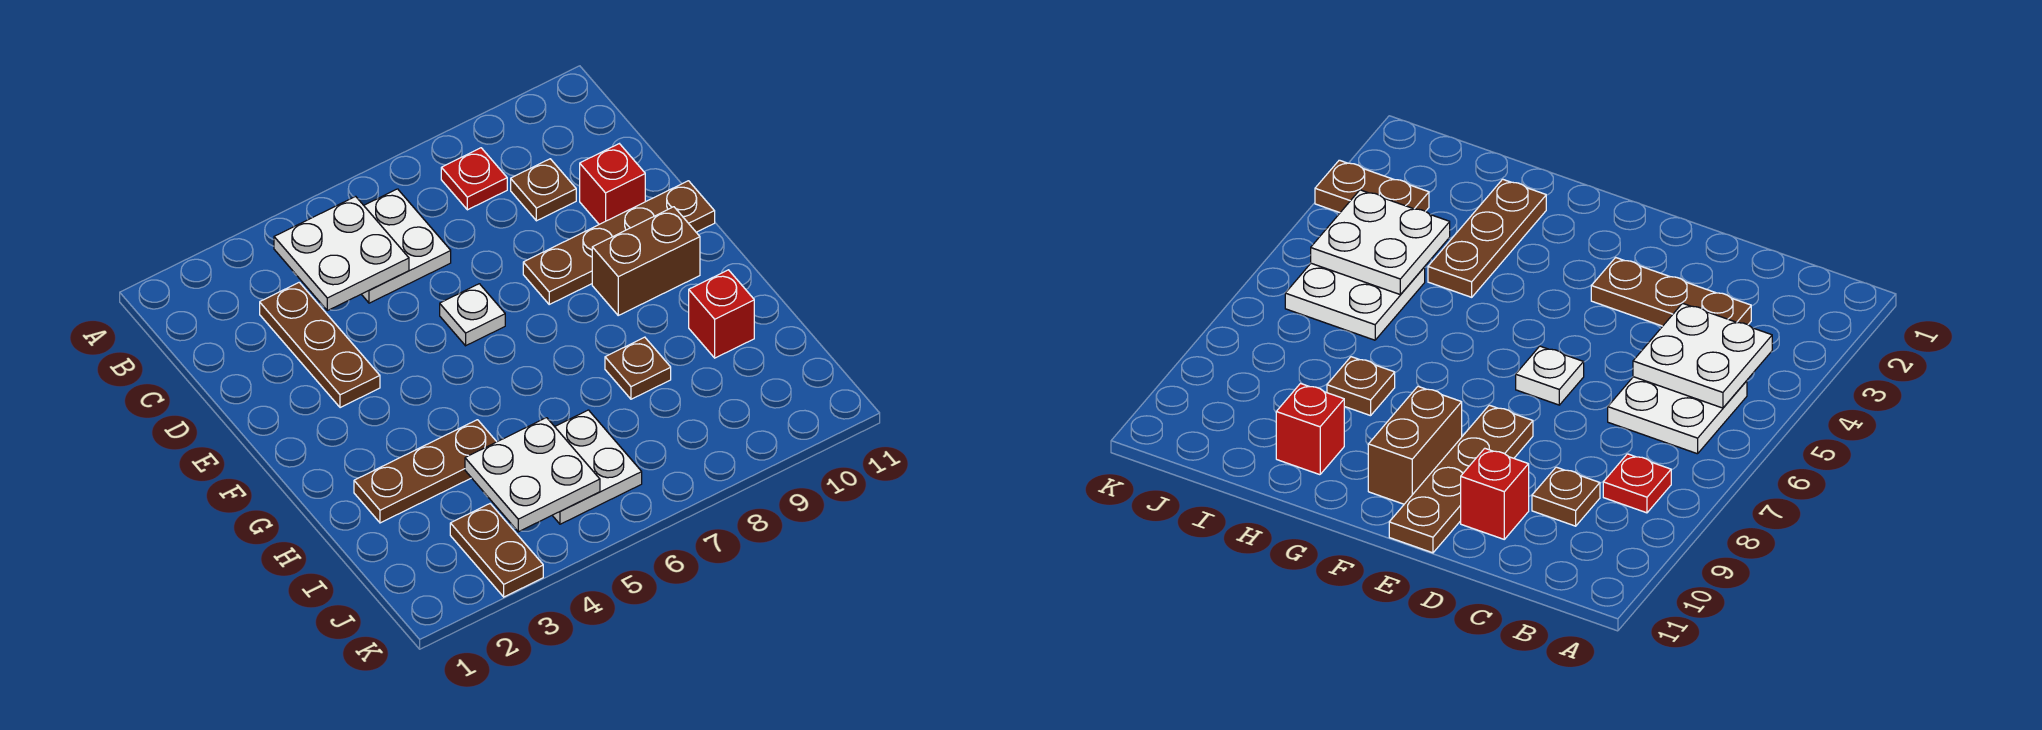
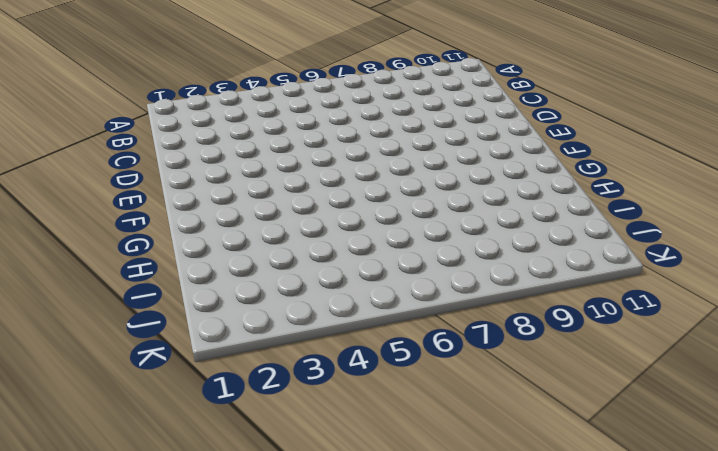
none -> white 2x2 plate [361,189,451,303]
none -> red 1x1 plate [441,148,507,210]
none -> brown 1x3 plate [260,282,380,408]

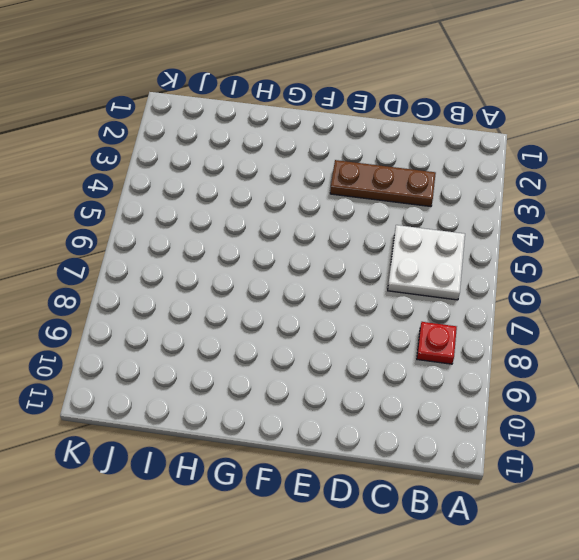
none -> brown 1x1 plate [511,159,576,221]
none -> red 1x1 brick [580,144,645,224]
none -> white 1x1 plate [440,284,505,346]

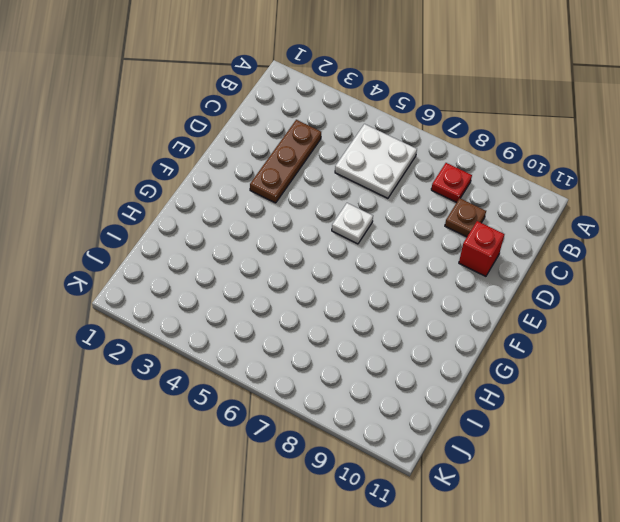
none -> brown 1x4 plate [523,181,715,304]
none -> brown 1x2 brick [592,207,700,315]
none -> brown 1x3 plate [354,420,497,523]

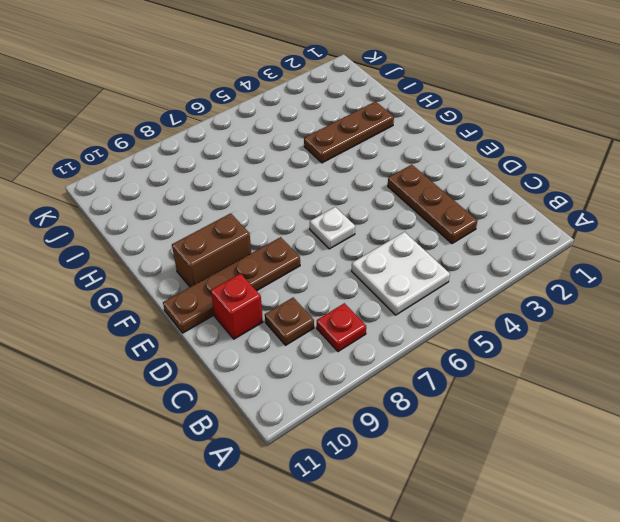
none -> brown 1x1 plate [605,337,671,399]
none -> red 1x1 brick [689,270,754,358]
none -> white 2x2 plate [552,410,642,524]

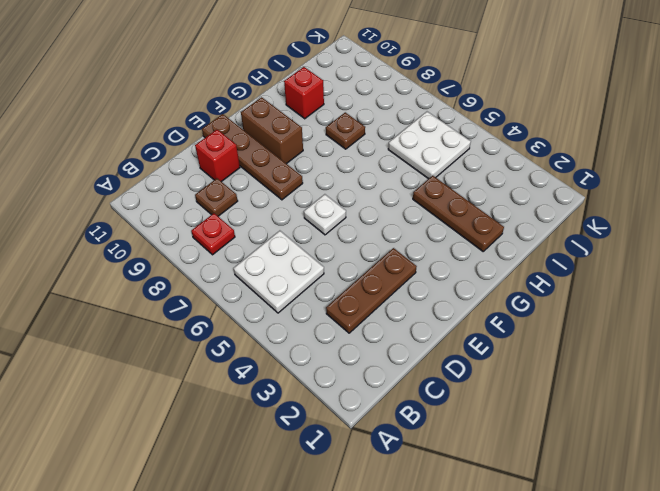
none -> brown 1x2 plate [450,504,543,597]
none -> white 2x2 plate [274,196,409,311]
none -> white 2x2 plate [465,418,600,532]

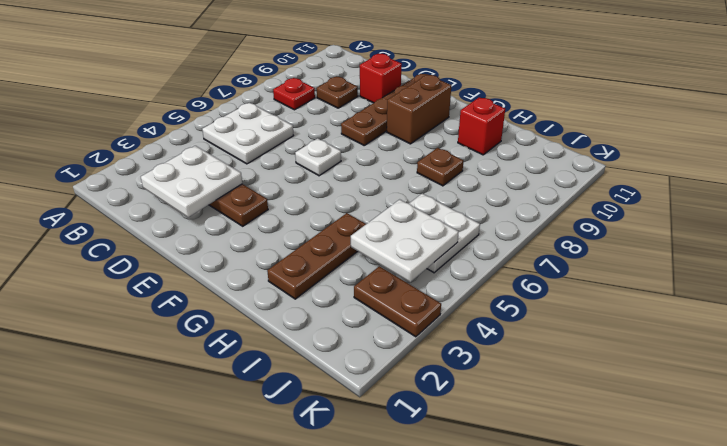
white 2x2 plate [141,146,242,217] -> white 2x2 plate moved to [274,196,409,311]

